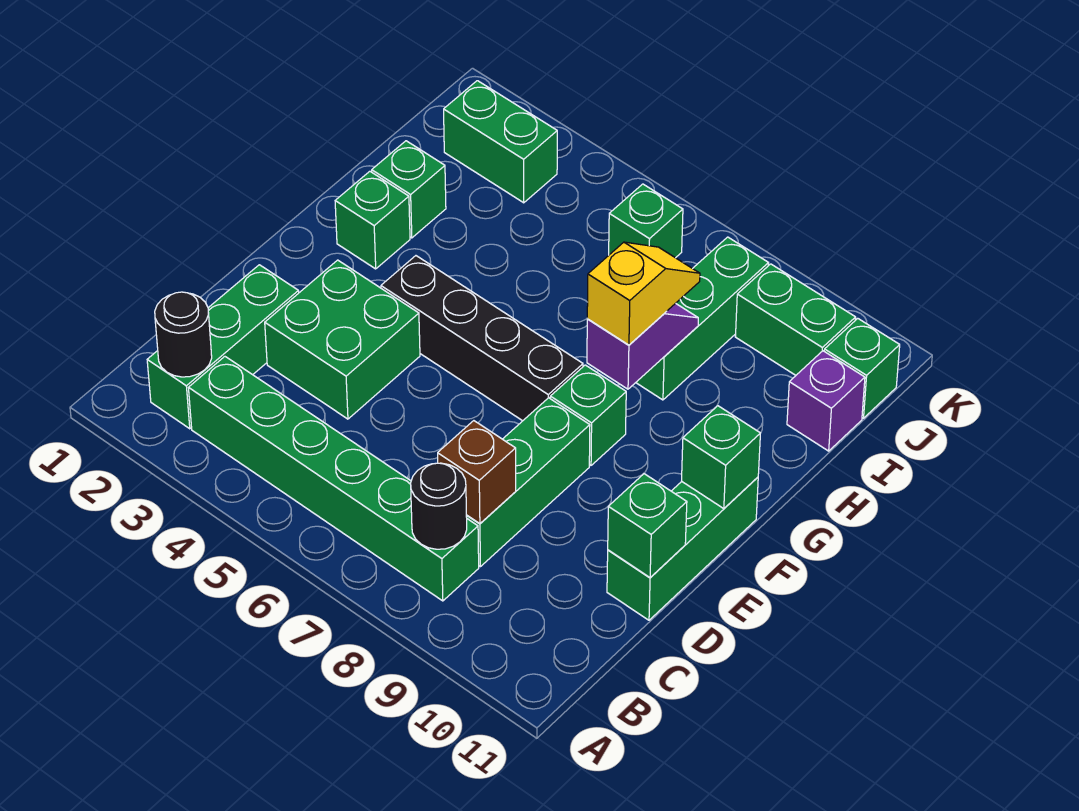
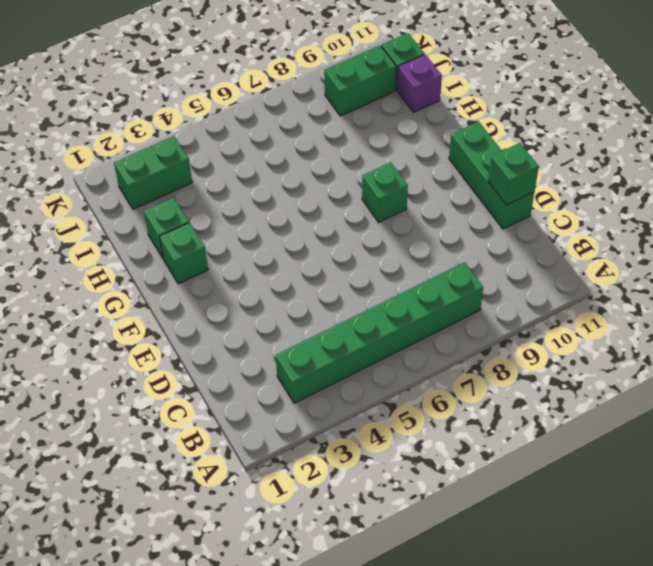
none -> green 1x3 brick [147,265,299,429]
none -> green 1x3 brick [466,398,590,567]
none -> green 2x2 brick [265,260,420,419]

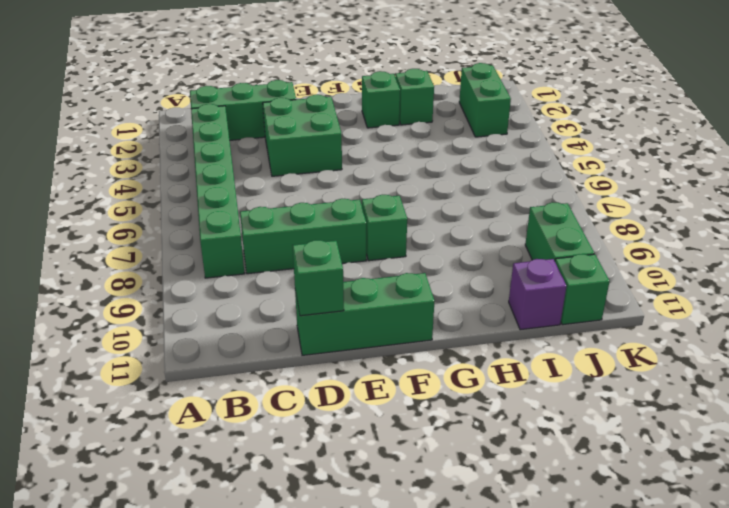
none -> black 1x4 brick [381,256,583,421]
none -> green 1x3 brick [636,237,769,400]
none -> green 1x1 brick [609,184,683,258]

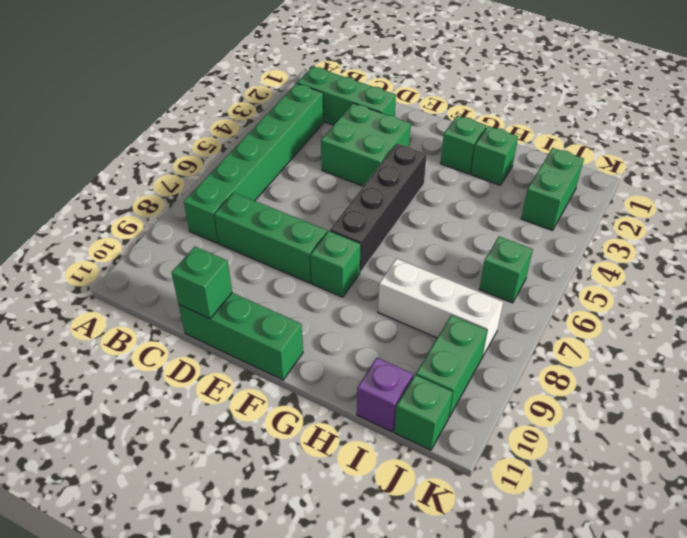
white 1x3 brick [378,259,503,357] -> green 1x3 brick [636,237,769,400]
none -> black 1x1 round brick [155,292,212,377]
none -> black 1x1 round brick [411,463,467,549]
none -> brown 1x1 brick [438,421,516,524]

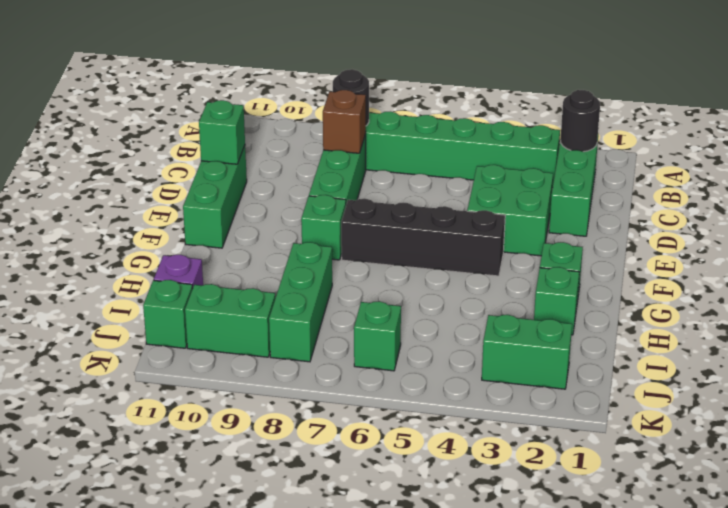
none -> green 1x1 brick [682,406,760,509]
none -> purple 1x2 slope [587,303,698,389]
none -> yellow 1x2 slope [587,242,700,345]

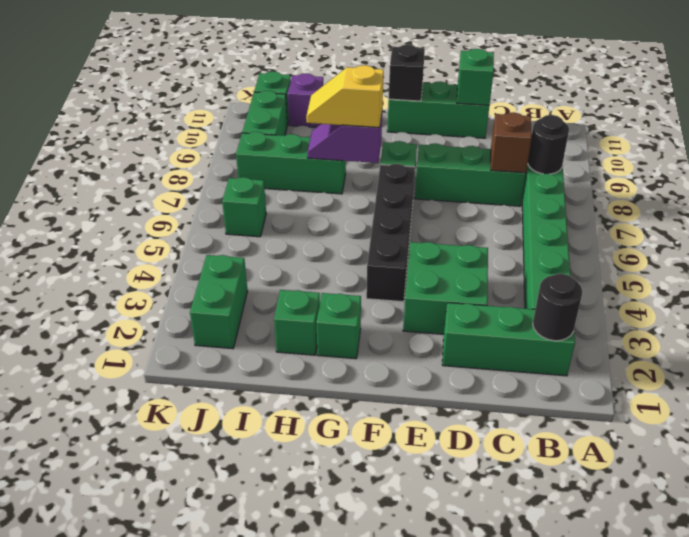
black 1x1 brick [389,45,425,101] -> green 1x1 brick [682,406,760,509]

